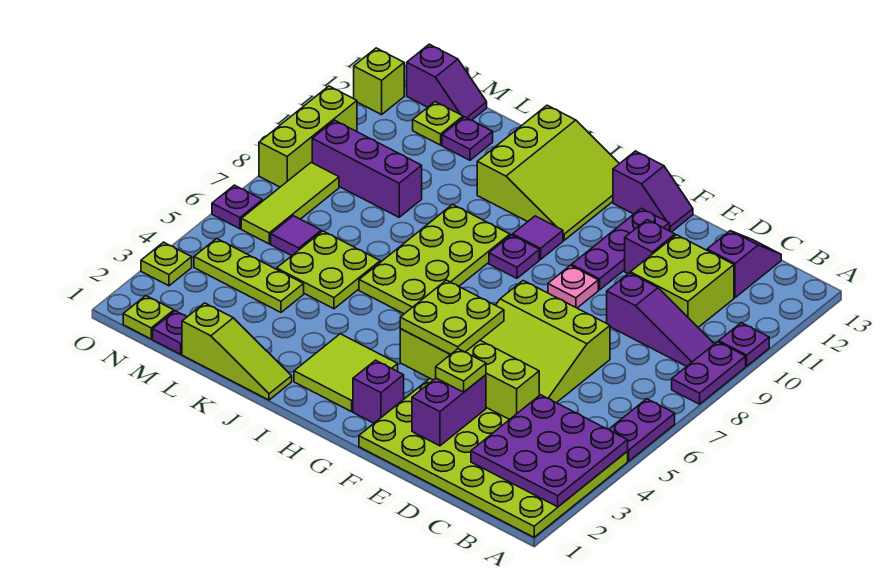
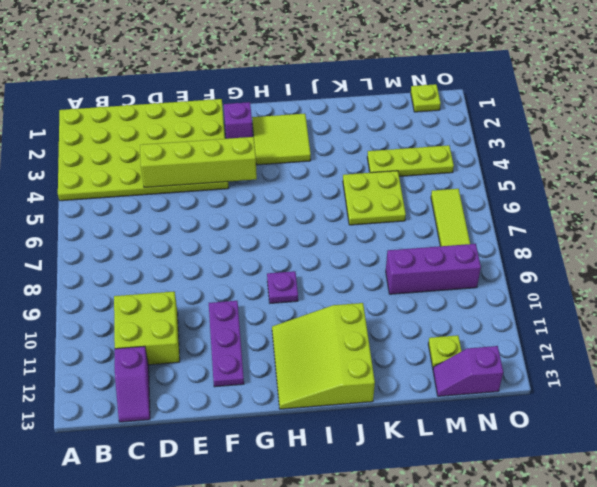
none -> purple 1x2 plate [609,399,675,461]
none -> purple 1x2 plate [672,342,746,404]
none -> purple 1x1 plate [719,323,769,366]
none -> purple 1x3 slope [607,273,714,366]

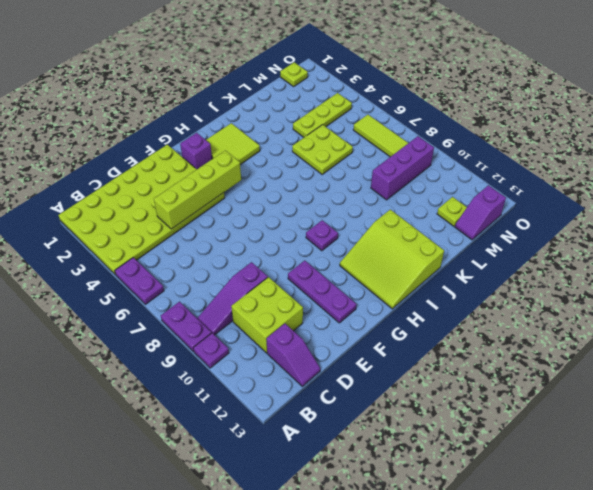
none -> lime 3x3 slope [481,281,610,403]
none -> purple 1x1 brick [625,220,675,273]
none -> pink 1x1 plate [548,265,598,308]
none -> purple 1x2 slope [613,151,693,232]

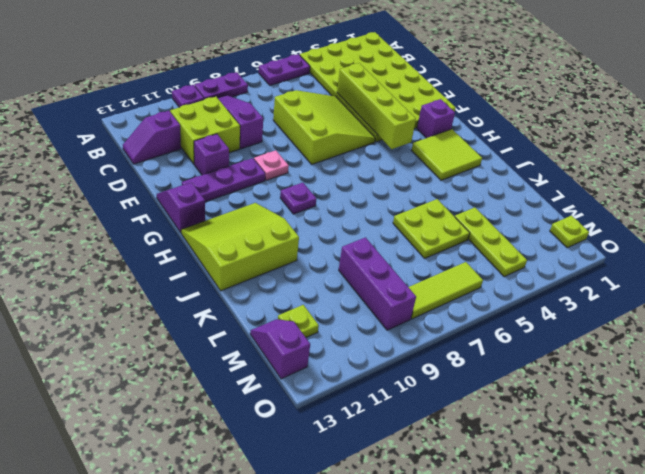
none -> purple 1x1 tile [513,216,563,259]
none -> lime 2x4 plate [359,204,510,314]
none -> lime 1x3 slope [182,303,292,400]
none -> purple 1x1 plate [442,117,493,160]

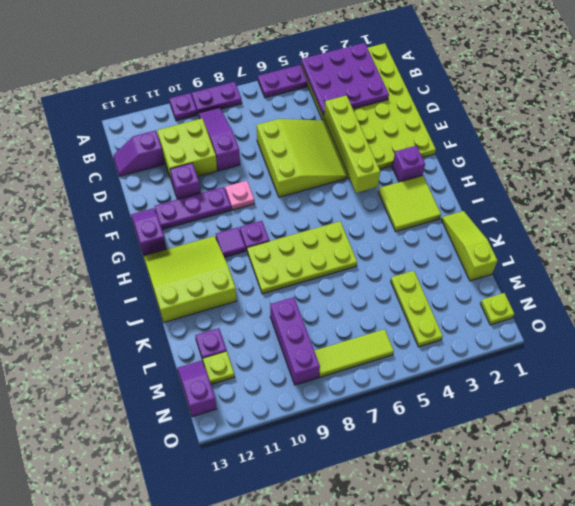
none -> lime 2x2 plate [277,231,380,309]
none -> purple 1x1 plate [153,311,187,354]
none -> purple 1x1 tile [271,216,321,256]
none -> lime 1x1 plate [141,242,192,286]

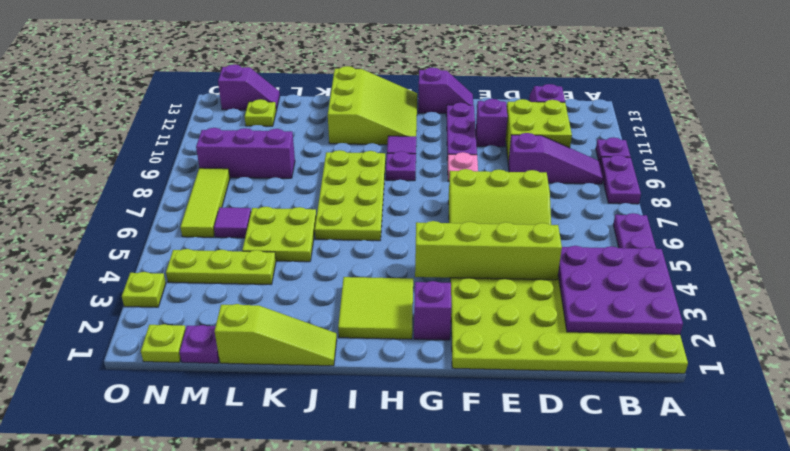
none -> purple 1x1 plate [442,117,493,160]
none -> purple 1x1 plate [212,185,262,229]
none -> lime 1x3 brick [259,86,357,187]
none -> lime 1x1 brick [354,48,404,115]

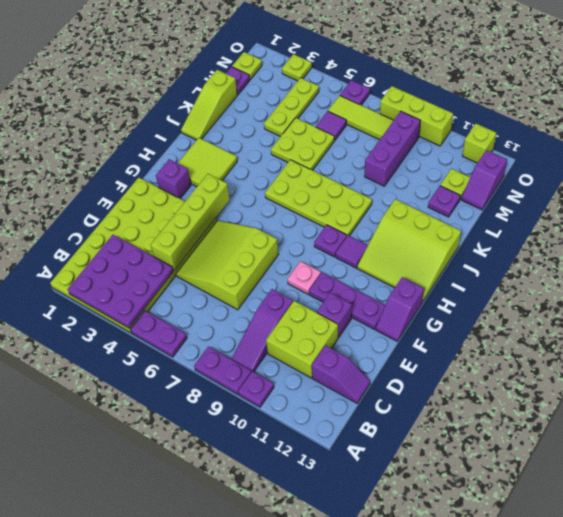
none -> purple 1x2 brick [412,375,486,446]
none -> lime 1x1 plate [436,349,486,392]
none -> lime 2x2 plate [400,280,504,354]

